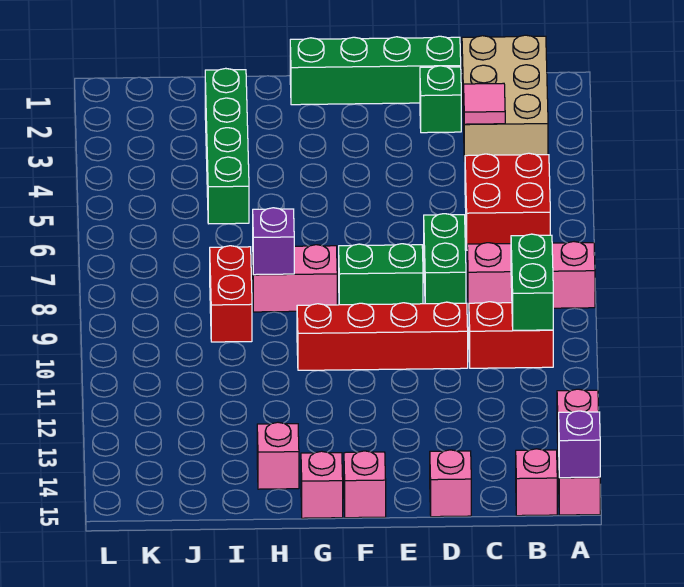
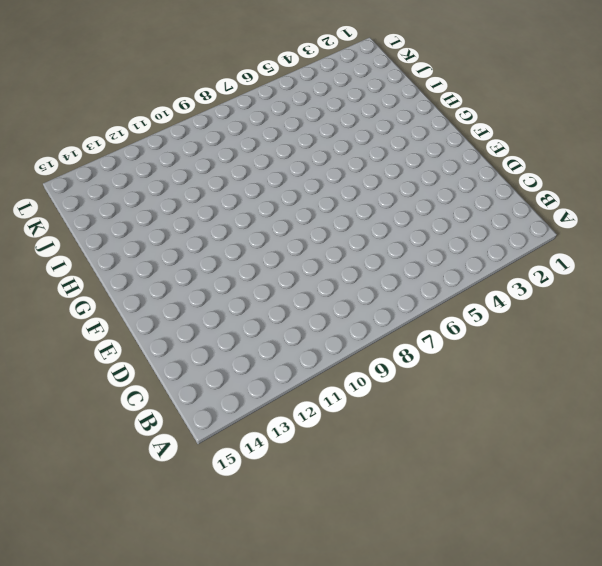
none -> pink 1x3 brick [467,242,595,309]
none -> pink 1x3 brick [557,389,600,515]
none -> tan 2x3 brick [462,35,548,161]

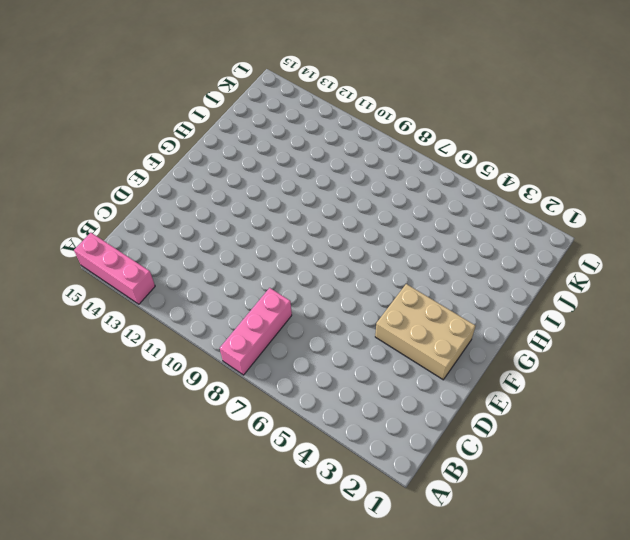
tan 2x3 brick [375,284,476,380] -> tan 2x3 brick moved to [462,35,548,161]
none -> red 2x2 brick [465,153,550,246]
none -> red 1x2 brick [469,302,553,368]
none -> pink 1x1 brick [516,449,557,516]

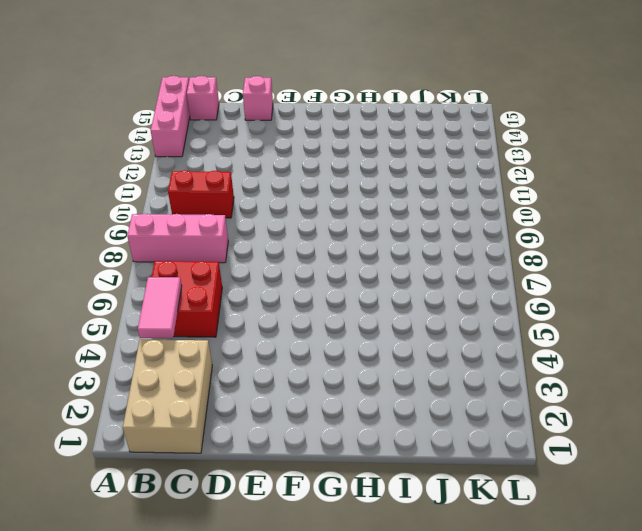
pink 1x2 tile [138,277,182,338] -> none
none -> green 1x4 brick [290,36,461,105]
none -> green 1x1 brick [420,66,461,133]
none -> green 1x2 brick [424,214,466,304]

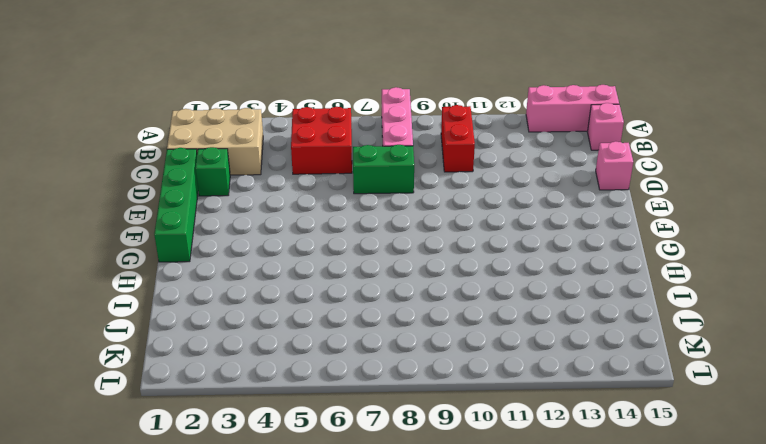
none -> red 1x4 brick [297,302,468,370]
none -> green 1x2 brick [339,244,423,305]
none -> pink 1x1 brick [344,451,386,518]

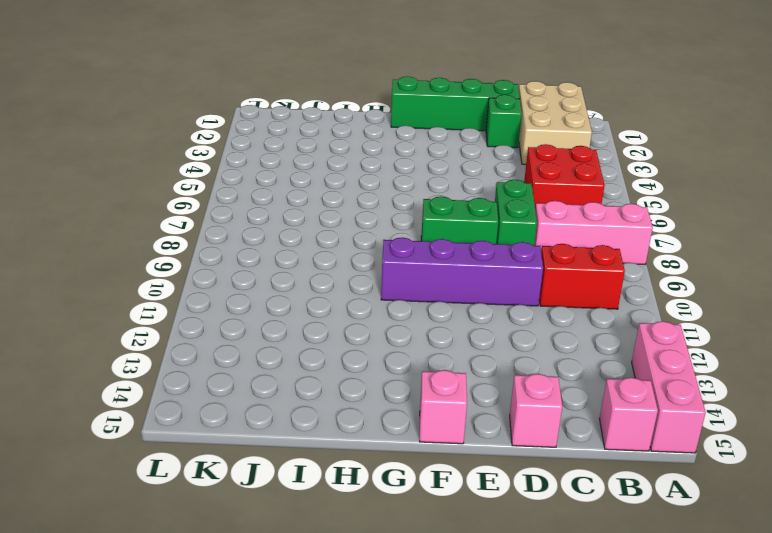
purple 1x4 brick [381,237,543,306] -> red 1x4 brick [297,302,468,370]
none -> pink 1x2 brick [253,245,337,312]
none -> pink 1x1 brick [301,451,343,518]
none -> pink 1x1 brick [257,422,299,489]

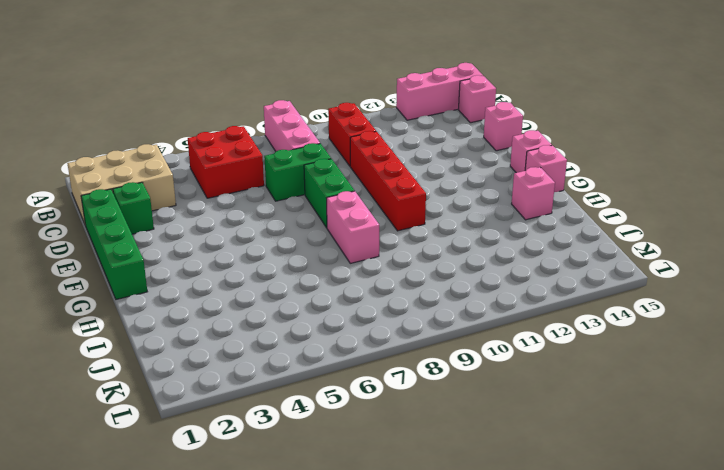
none -> green 1x4 brick [205,68,249,224]
none -> red 1x2 brick [210,246,252,342]
none -> purple 1x1 brick [559,411,600,478]

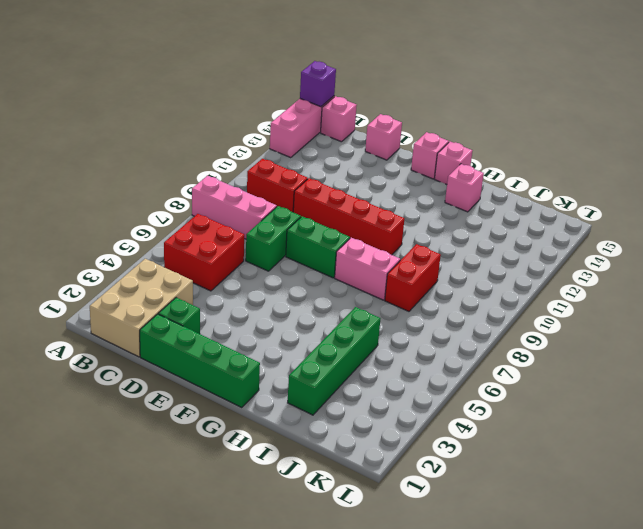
none -> green 1x2 brick [511,234,553,330]
none -> pink 1x1 tile [464,83,505,124]
none -> purple 1x1 brick [253,208,294,275]

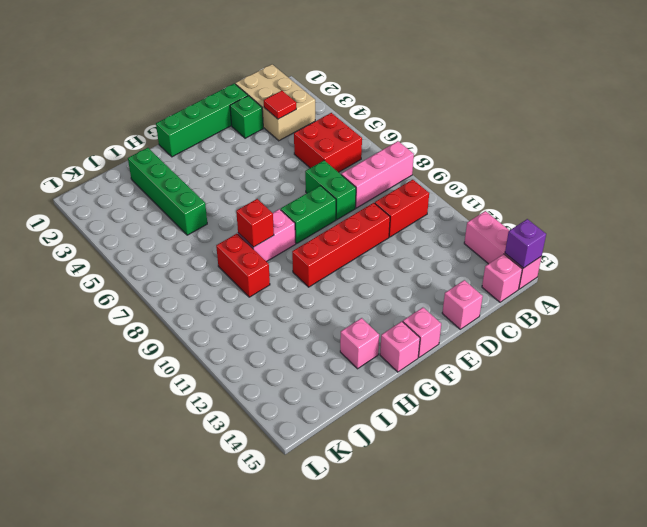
red 1x1 tile [264,91,296,119] -> pink 1x1 tile [464,83,505,124]
red 1x1 brick [236,199,274,247] -> purple 1x1 brick [253,208,294,275]
none -> green 1x2 brick [511,234,553,330]

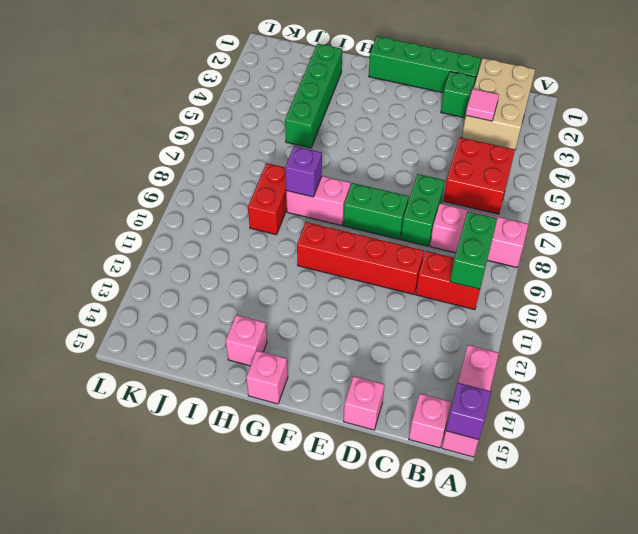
none -> pink 1x1 brick [344,451,386,518]

